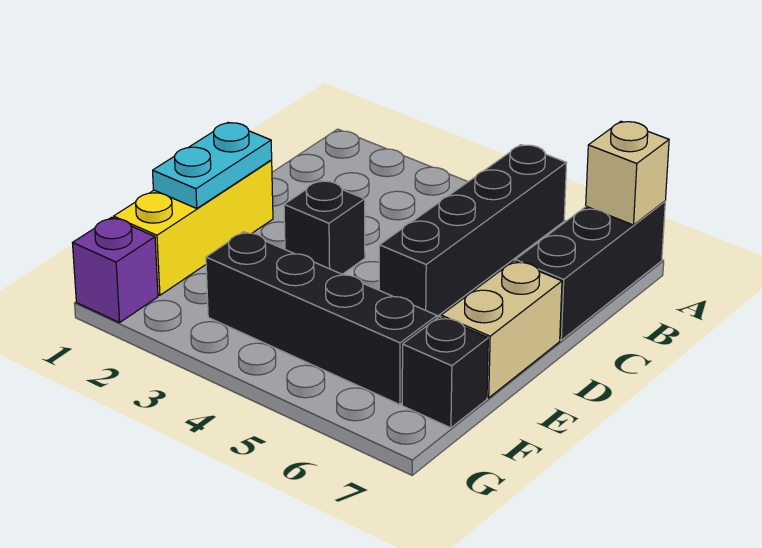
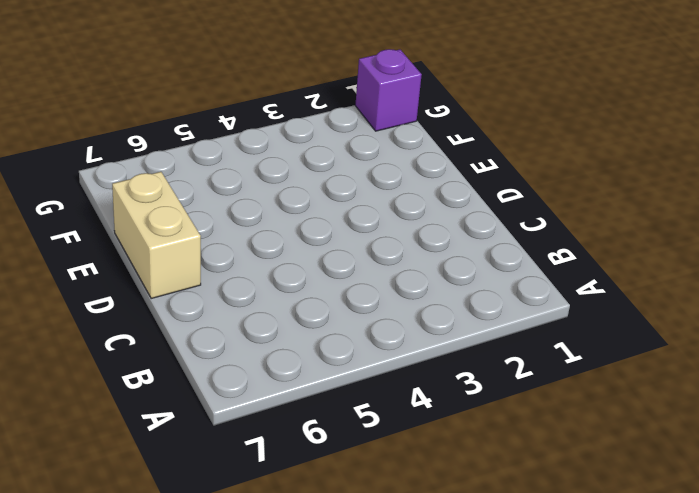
none -> black 1x4 brick [379,145,566,316]
none -> black 1x3 brick [515,201,665,340]

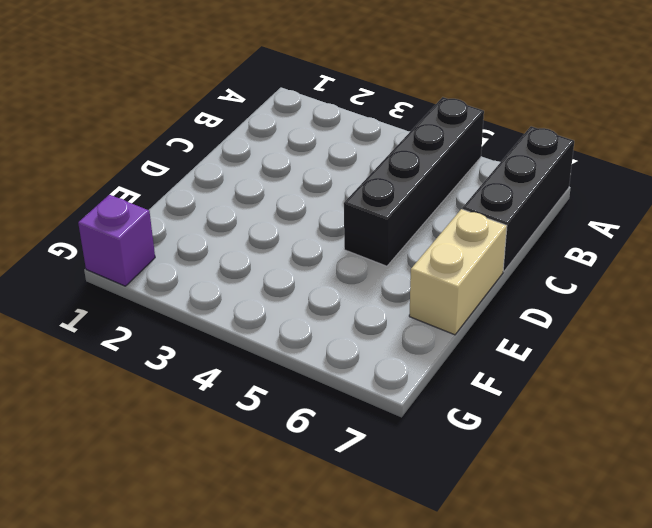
none -> yellow 1x3 brick [114,160,273,295]
none -> black 1x1 brick [284,181,365,274]

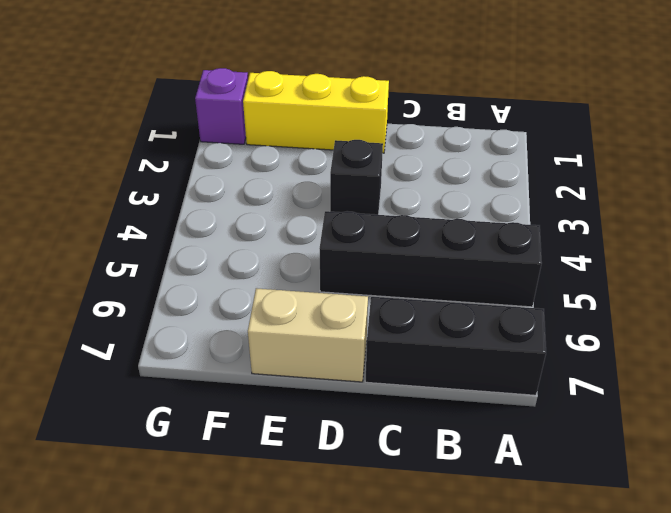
none -> black 1x4 brick [206,232,437,405]
none -> black 1x1 brick [402,317,488,428]

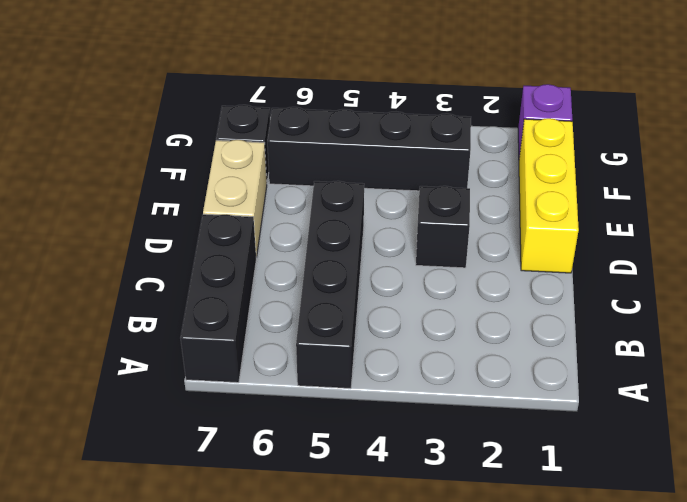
none -> tan 1x1 brick [586,121,669,225]
none -> cyan 1x2 plate [153,122,272,208]

